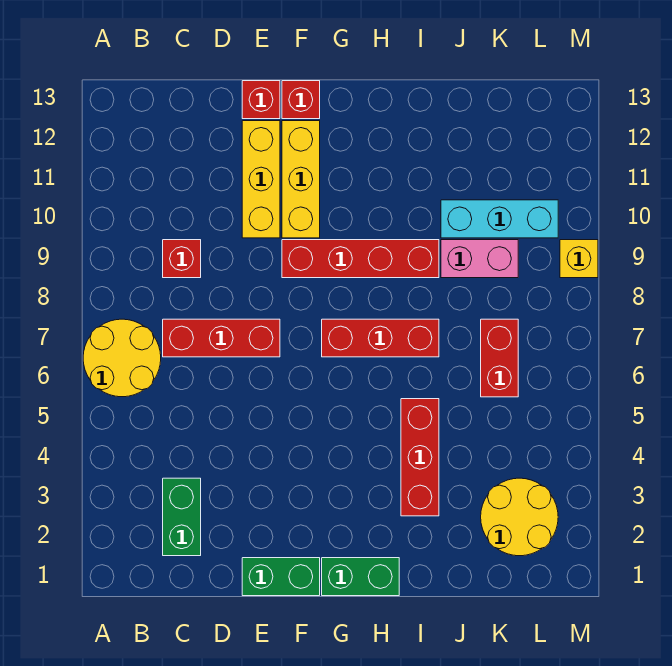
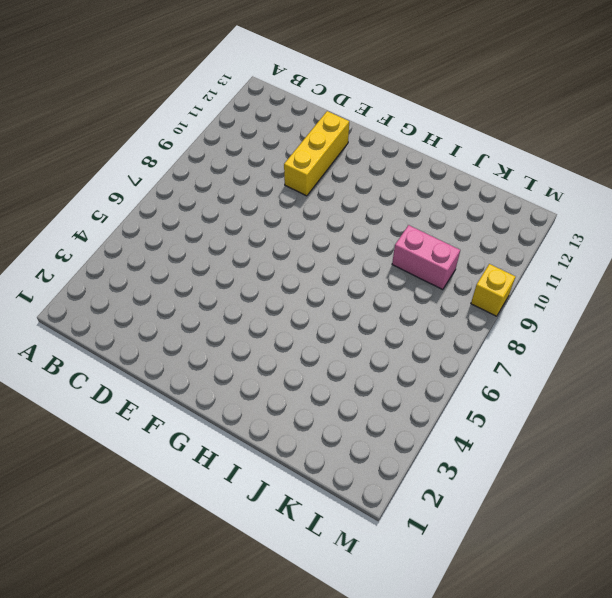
none -> yellow 2x2 round brick [83,319,161,397]
none -> green 1x2 brick [163,478,201,556]
none -> red 1x3 brick [163,319,280,357]

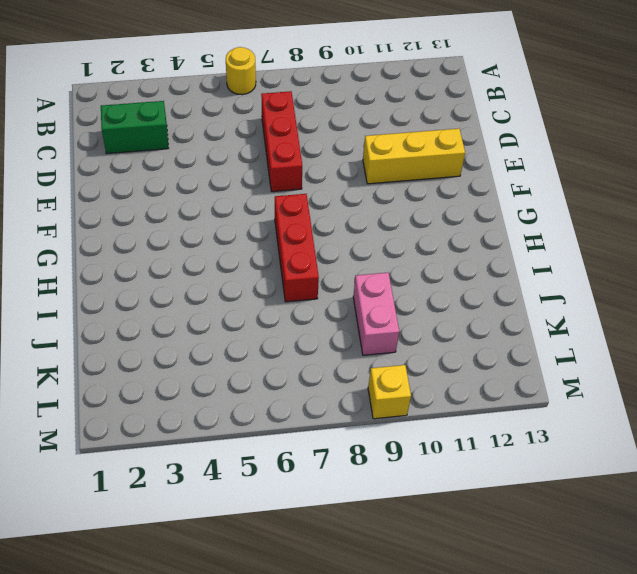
yellow 1x1 round brick [226,47,256,95] -> yellow 2x2 round brick [83,319,161,397]
none -> red 1x1 brick [163,240,201,278]
none -> green 1x2 brick [242,558,320,596]
none -> red 1x1 brick [242,81,280,119]

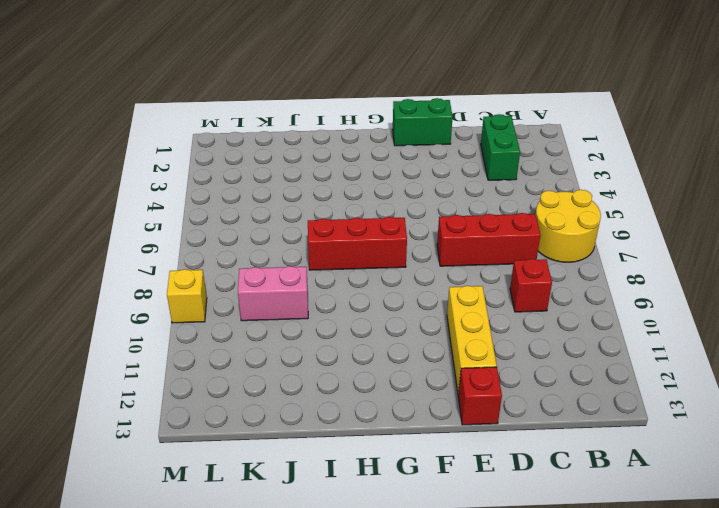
none -> red 1x4 brick [282,240,439,278]
none -> yellow 1x3 brick [282,121,320,238]
none -> red 1x1 brick [282,81,320,119]

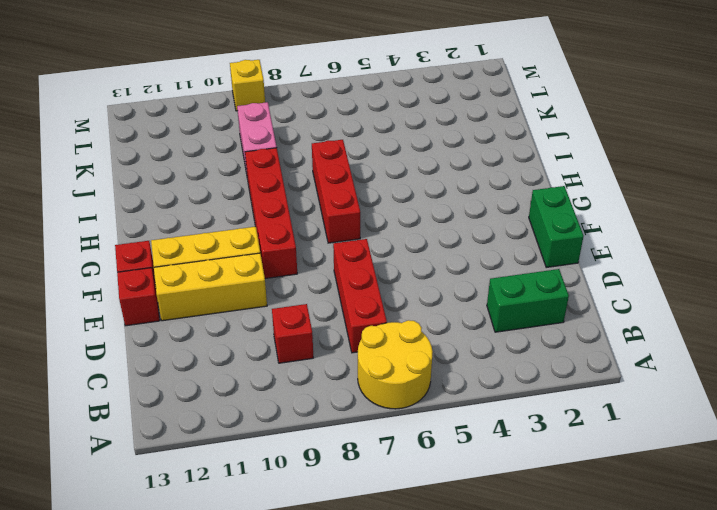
none -> green 1x2 brick [322,558,399,596]
none -> red 1x3 brick [401,399,439,516]
none -> cyan 1x3 brick [441,200,558,238]

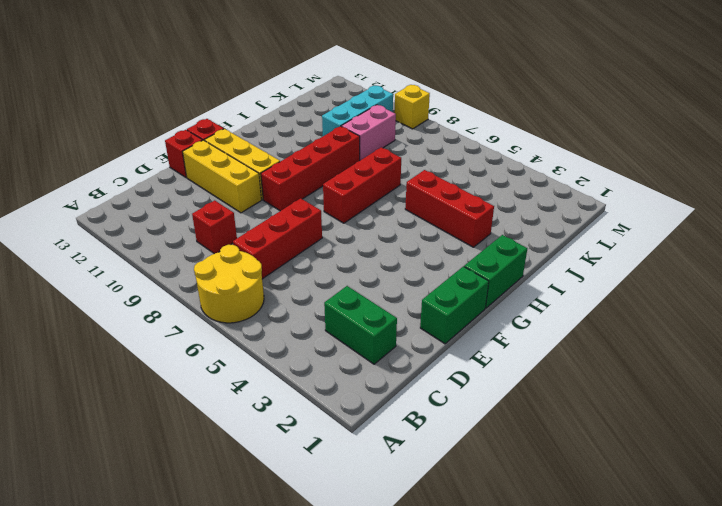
none -> yellow 2x2 round brick [481,478,558,556]
none -> red 1x2 brick [481,319,518,397]

